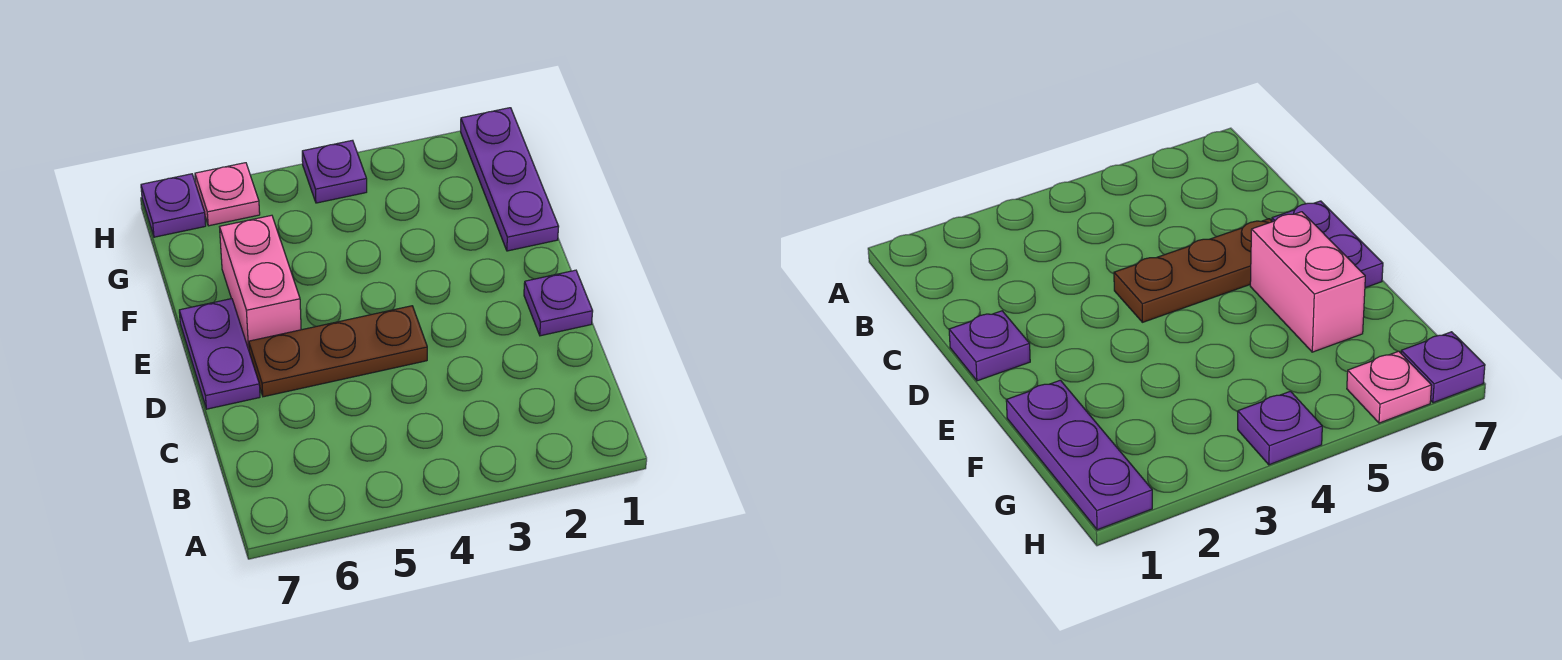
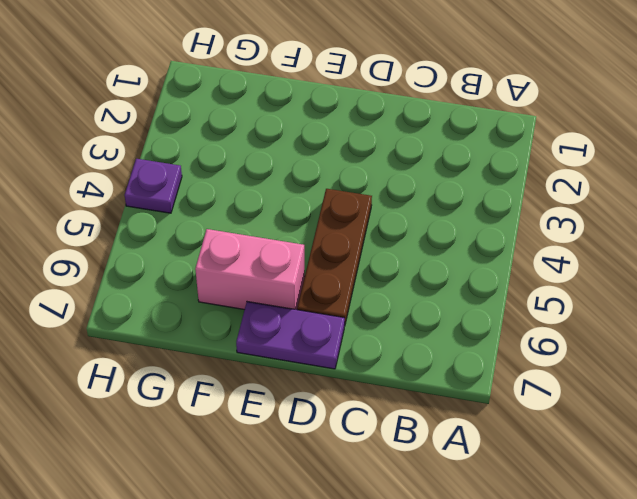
none -> purple 1x1 plate [524,270,593,336]
none -> purple 1x3 plate [461,108,559,251]

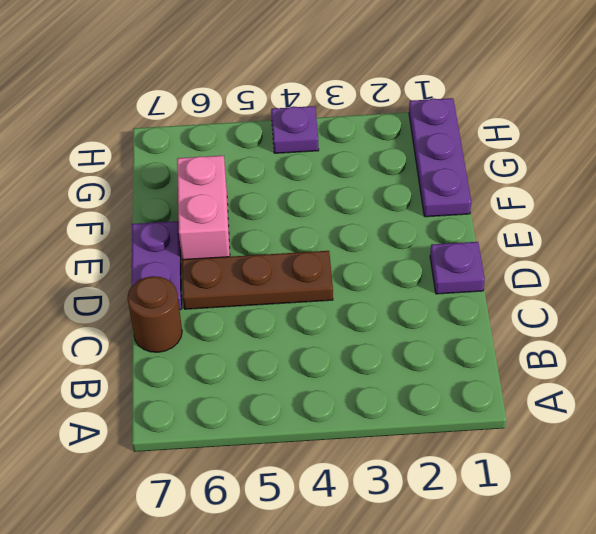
brown 1x1 round brick [127,276,182,352] -> none
none -> pink 1x1 plate [195,163,260,226]
none -> purple 1x1 plate [141,174,206,237]

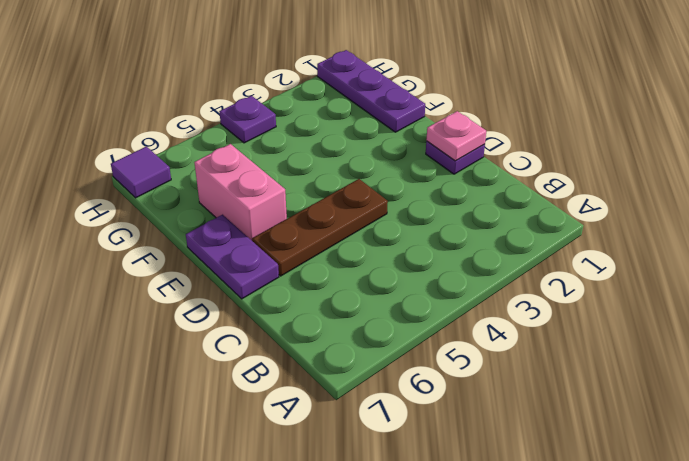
pink 1x1 plate [426,111,486,161] -> pink 1x1 plate moved to [195,163,260,226]
purple 1x1 tile [111,146,171,198] -> purple 1x1 plate [141,174,206,237]

